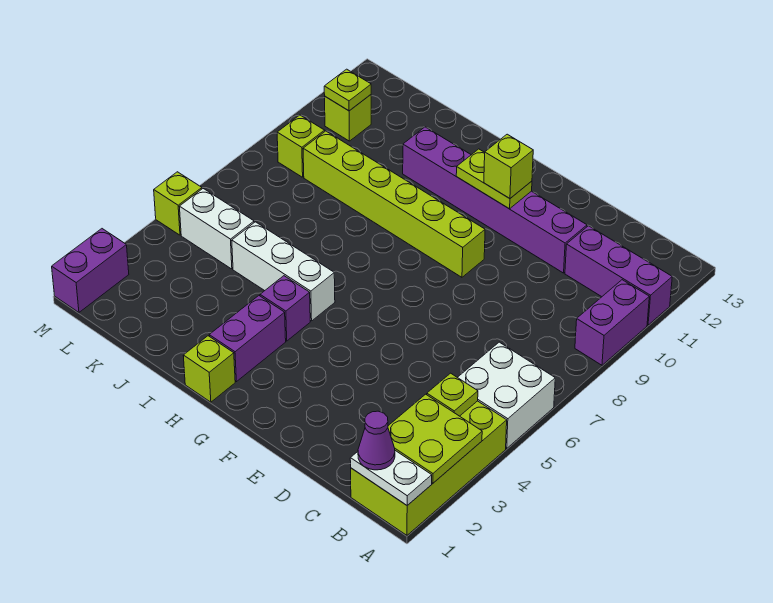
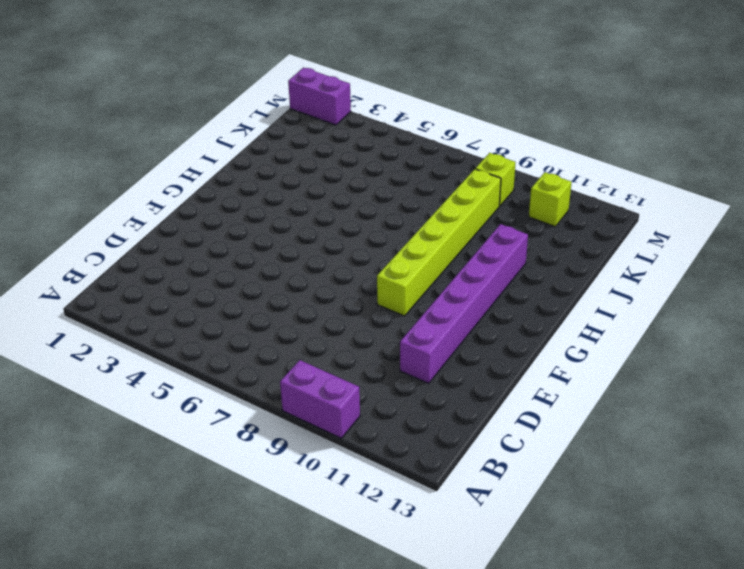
none -> lime 2x4 brick [351,401,507,535]
none -> white 2x2 brick [458,342,555,448]
none -> purple 1x3 brick [565,226,672,325]

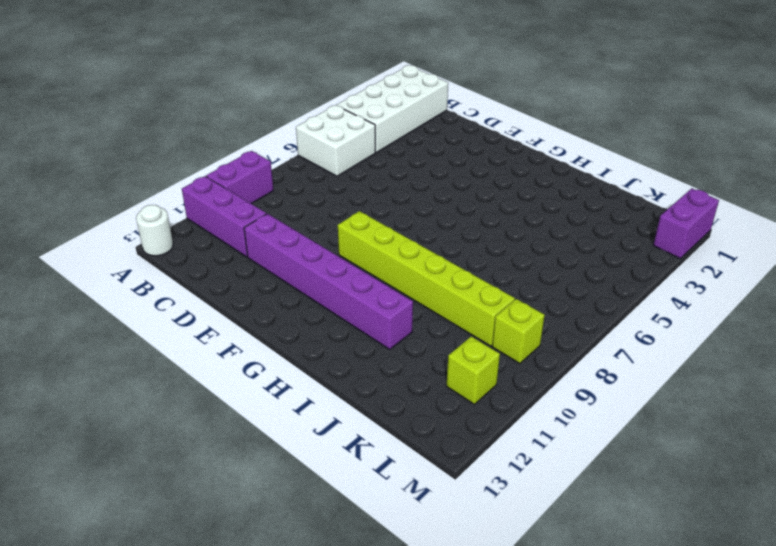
white 2x4 brick [336,65,448,152] -> lime 2x4 brick [351,401,507,535]
white 1x1 round brick [136,205,173,256] -> none
none -> lime 1x1 brick [183,336,235,402]
none -> purple 1x2 brick [209,296,286,382]
none -> purple 1x1 brick [260,276,310,341]

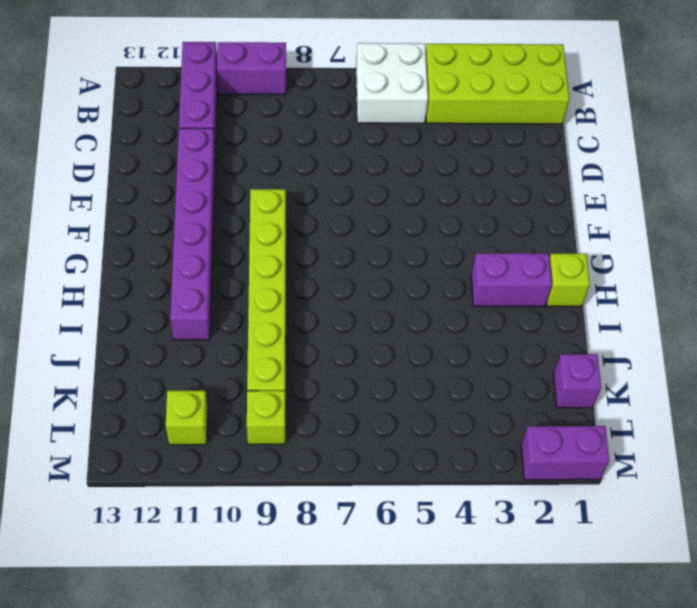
purple 1x1 brick [554,354,601,408] -> purple 1x1 brick moved to [260,276,310,341]
none -> white 1x3 brick [232,222,335,321]
none -> white 1x2 brick [180,189,254,269]
none -> lime 1x1 brick [154,172,202,235]

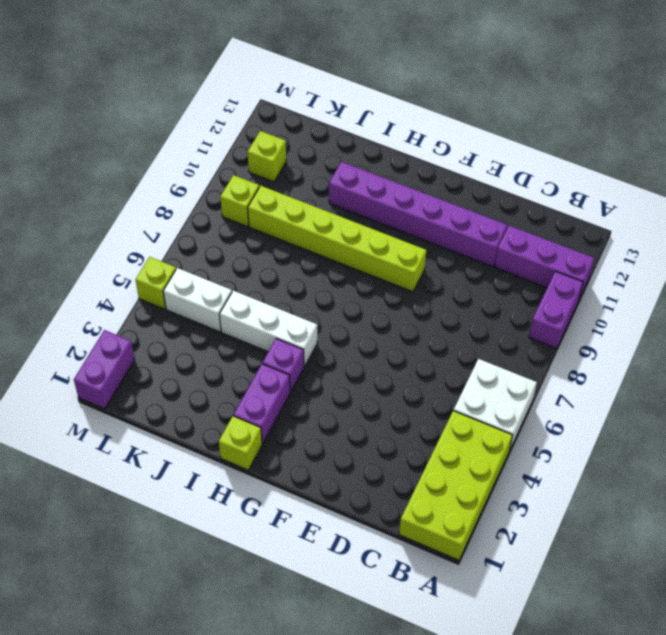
none -> white 1x2 plate [350,451,432,505]
none -> lime 2x2 plate [388,394,482,483]
none -> lime 1x1 plate [427,373,478,416]

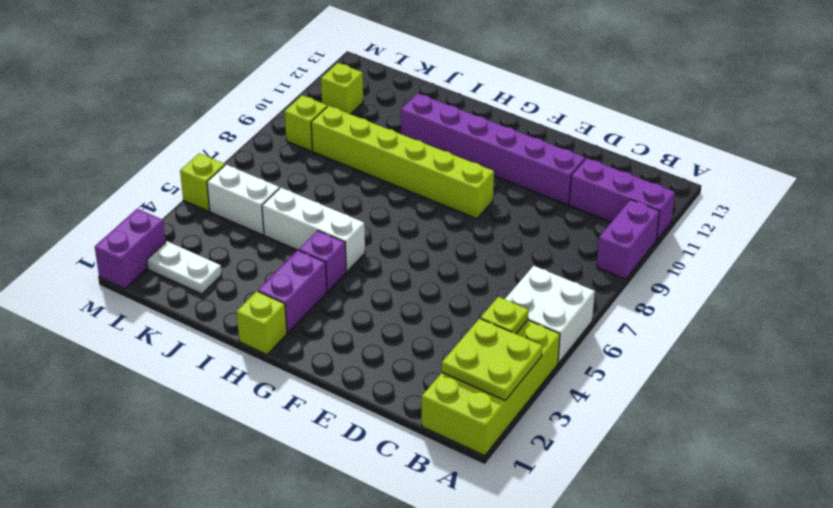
white 1x2 plate [147,241,222,294] -> white 1x2 plate moved to [350,451,432,505]
none -> lime 1x2 plate [456,149,532,209]
none -> lime 1x1 plate [324,69,371,111]
none -> purple 1x1 cone [358,411,395,470]

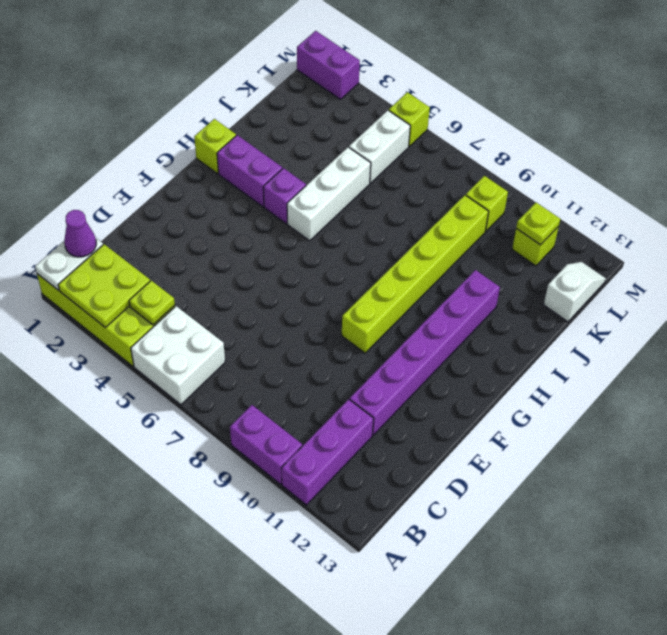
white 1x2 slope [543,262,606,322] -> none
none -> lime 1x2 plate [456,149,532,209]
none -> lime 1x1 brick [484,134,533,199]

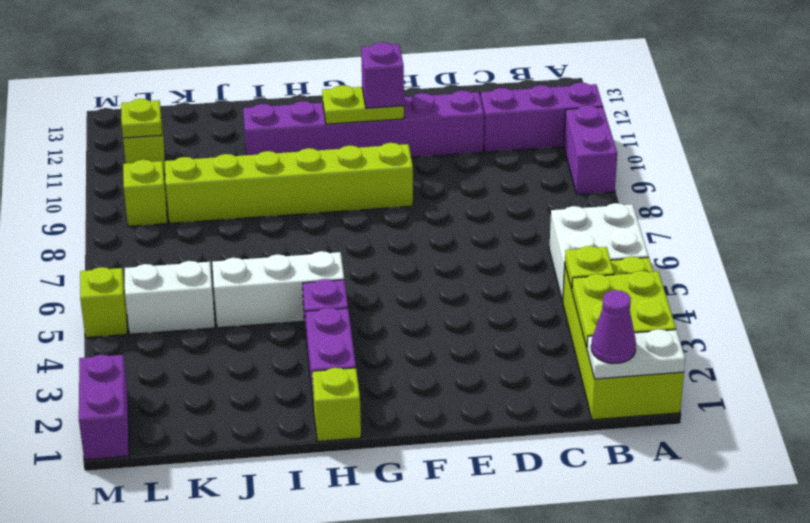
purple 1x1 brick [361,42,404,108] -> lime 1x1 brick [484,134,533,199]

